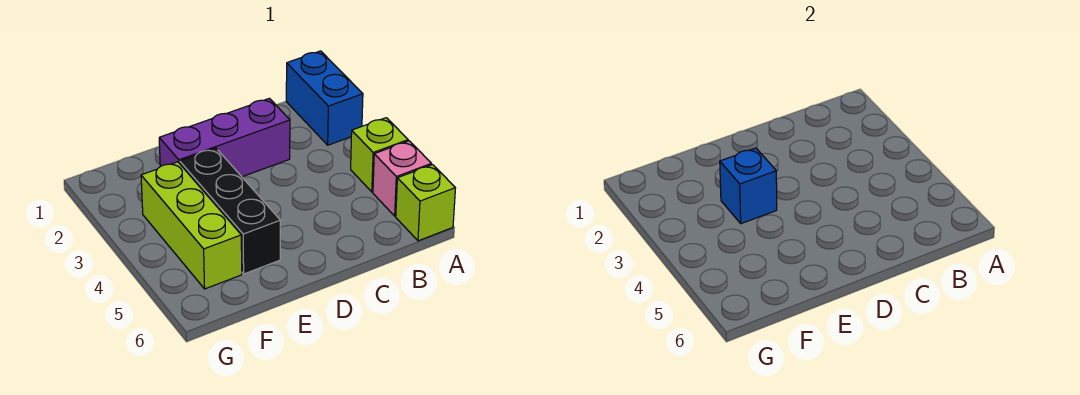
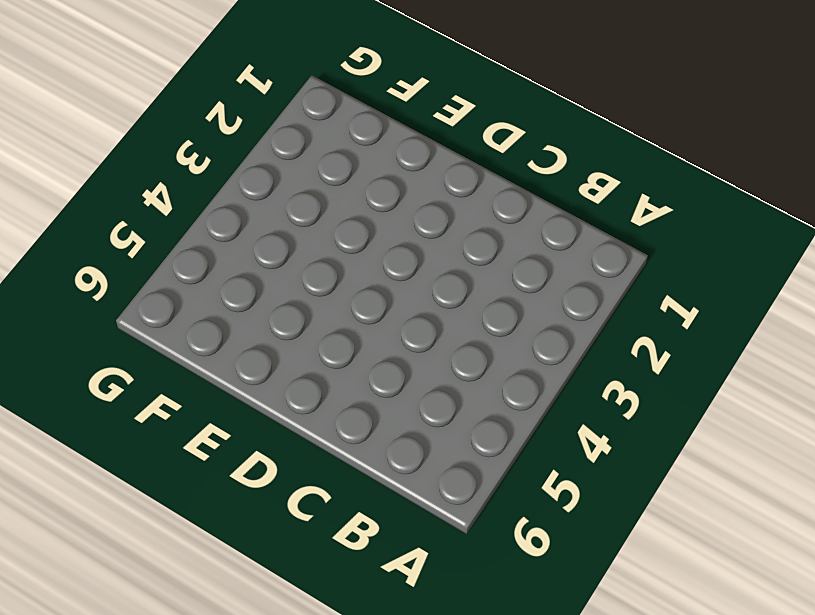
none -> blue 1x2 brick [286,51,363,145]
none -> lime 1x1 brick [351,118,408,192]

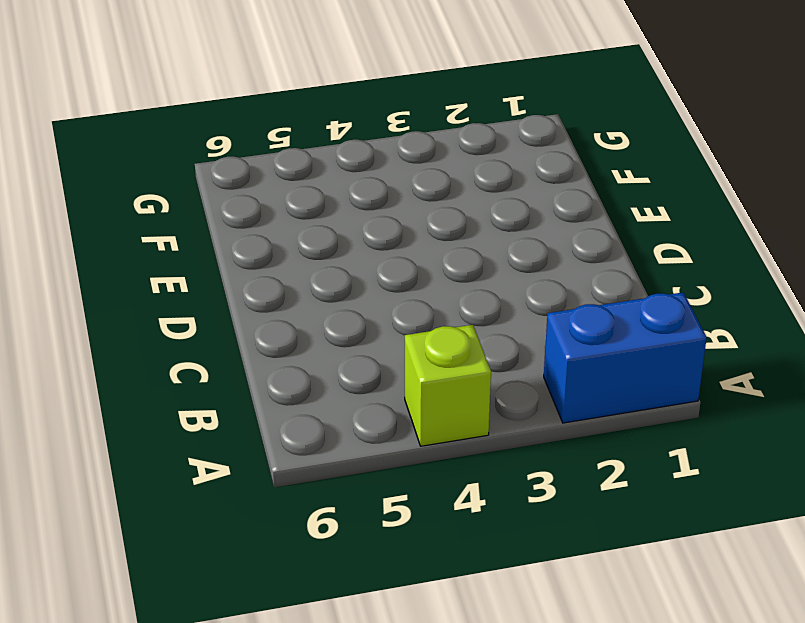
none -> pink 1x1 brick [373,141,432,216]
none -> lime 1x1 brick [396,165,455,241]

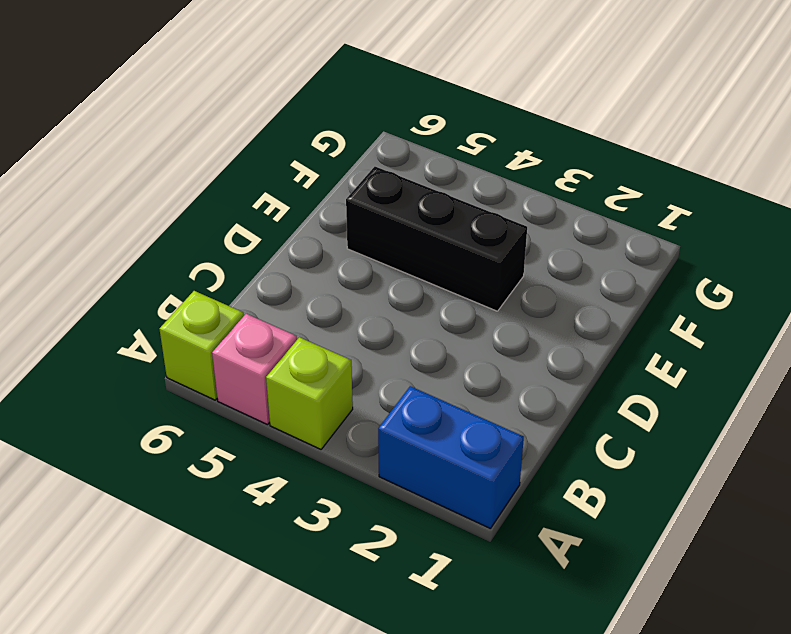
none -> purple 1x3 brick [159,98,290,177]
none -> lime 1x3 brick [141,162,242,289]

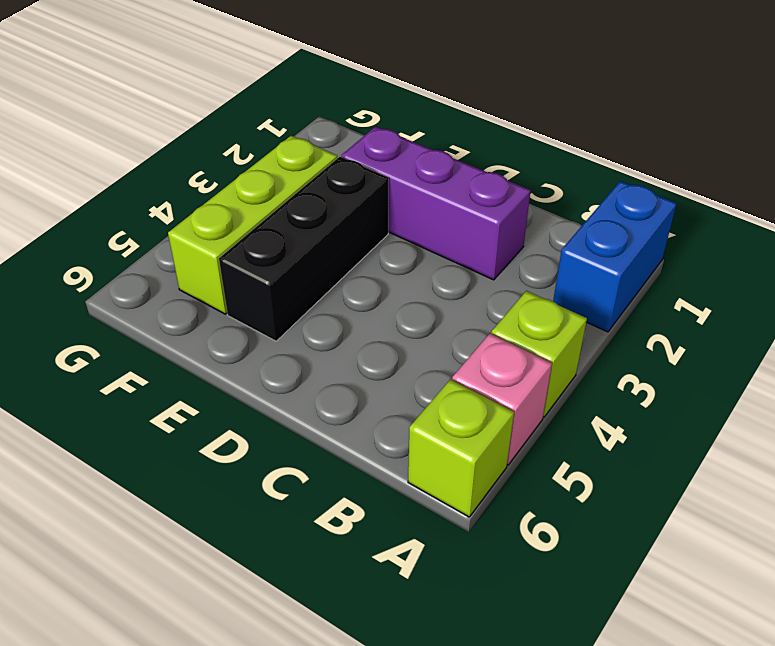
none -> blue 1x1 brick [720,148,777,224]

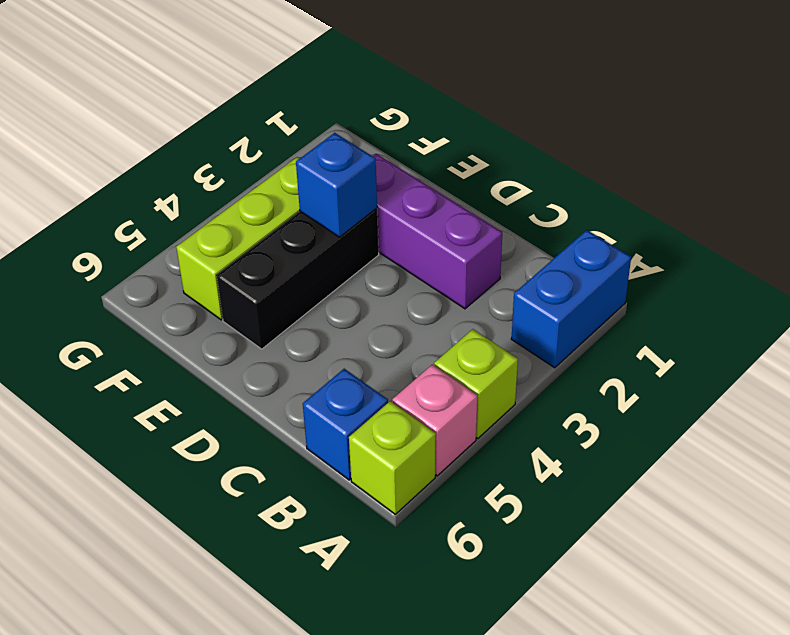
blue 1x1 brick [303,369,388,480] -> none

